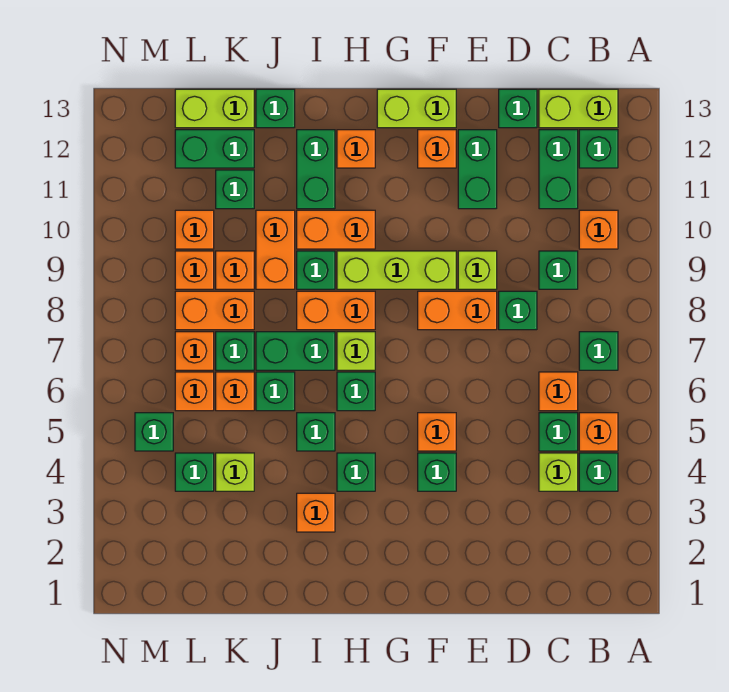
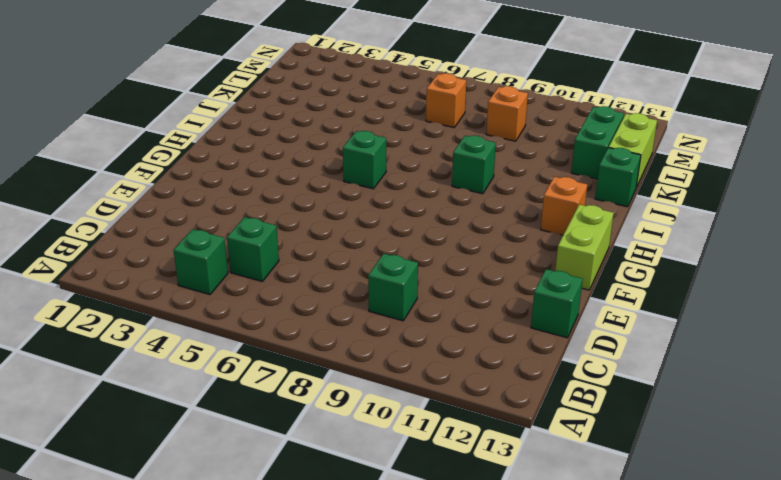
none -> orange 1x1 brick [579,413,618,451]
none -> green 1x1 brick [579,332,618,370]
none -> orange 1x1 brick [579,210,618,249]
none -> green 1x1 brick [579,130,618,168]

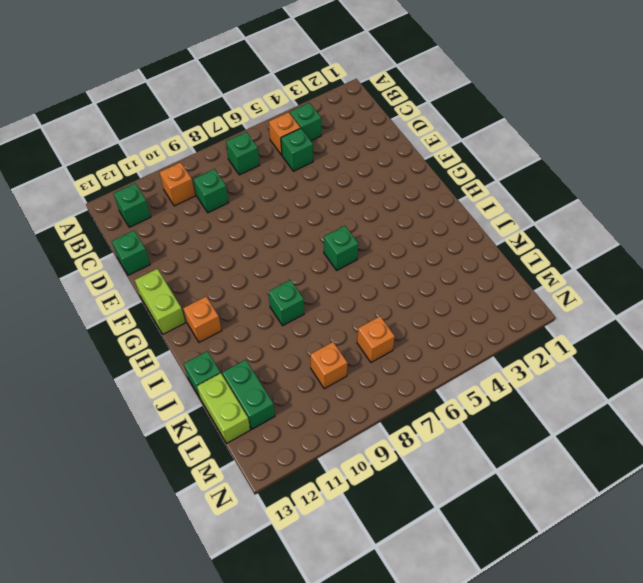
none -> lime 1x2 brick [539,89,618,128]
none -> lime 1x1 brick [539,453,578,491]
none -> orange 1x1 brick [539,372,578,411]
none -> green 1x2 brick [539,130,578,209]

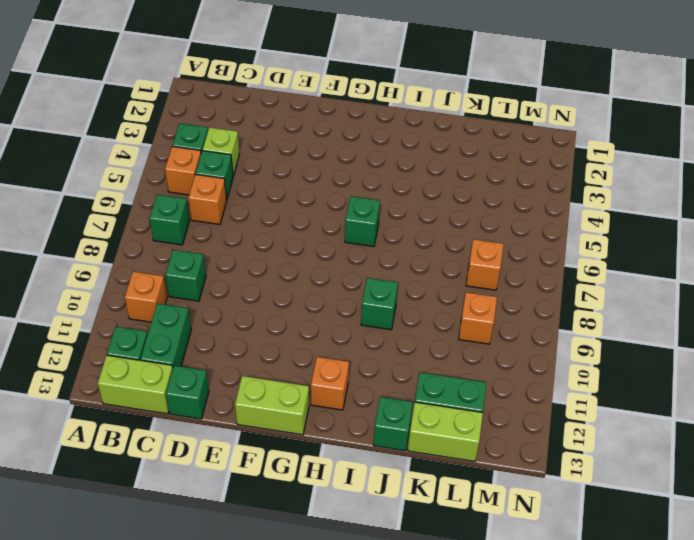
none -> green 1x1 brick [499,291,537,330]
none -> orange 1x2 brick [418,291,497,330]
none -> lime 1x1 brick [458,251,497,289]
none -> green 1x2 brick [458,130,497,209]

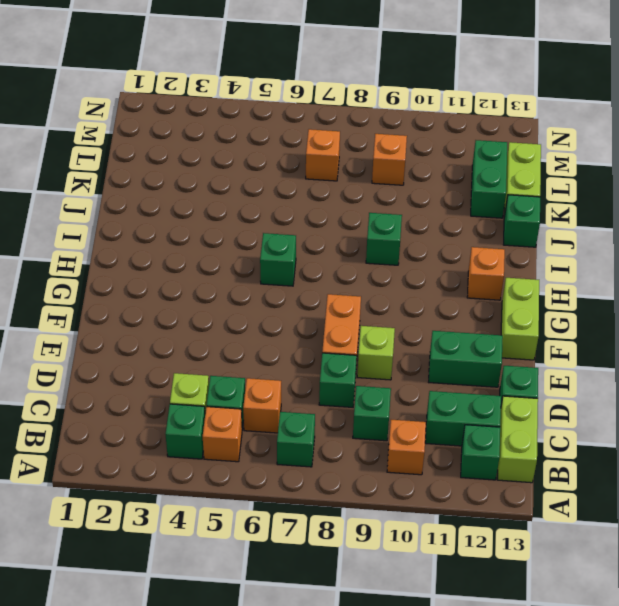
none -> green 1x1 brick [418,453,456,491]
none -> orange 1x1 brick [418,413,456,451]
none -> lime 1x3 brick [337,251,456,289]
none -> orange 1x1 brick [418,130,456,168]

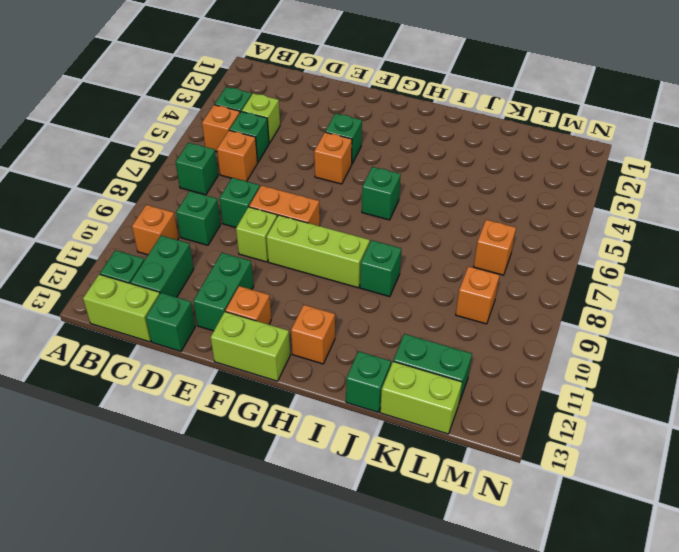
none -> green 1x1 brick [337,453,375,491]
none -> lime 1x1 brick [337,332,375,370]
none -> orange 1x2 brick [297,291,375,330]
none -> orange 1x2 brick [297,210,375,249]

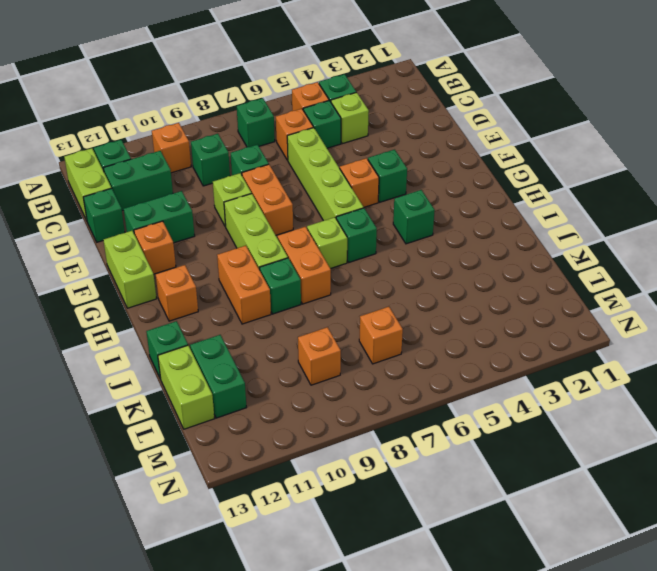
lime 1x4 brick [287,128,364,221] -> none
none -> orange 1x1 brick [297,493,335,532]
none -> green 1x1 brick [297,413,335,451]
none -> green 1x2 brick [256,332,335,370]
none -> green 1x2 brick [297,130,335,209]

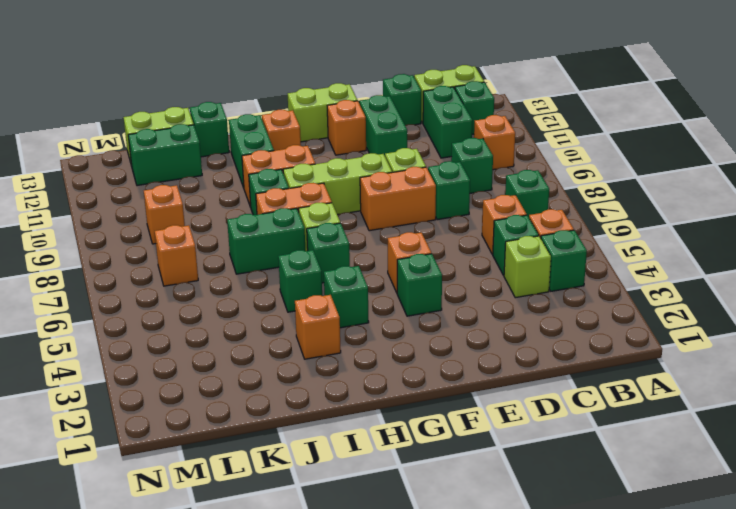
none -> green 1x1 brick [256,372,295,411]
none -> orange 1x2 brick [256,210,295,289]
none -> lime 1x1 brick [216,453,254,491]
none -> orange 1x1 brick [216,372,254,411]

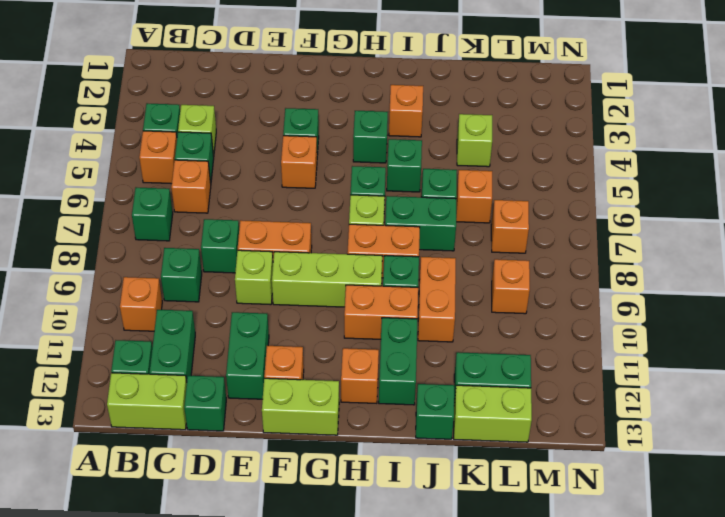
none -> green 1x1 brick [216,332,254,370]
none -> orange 1x2 brick [175,291,254,330]
none -> orange 1x1 brick [216,251,254,289]
none -> green 1x1 brick [216,170,254,209]

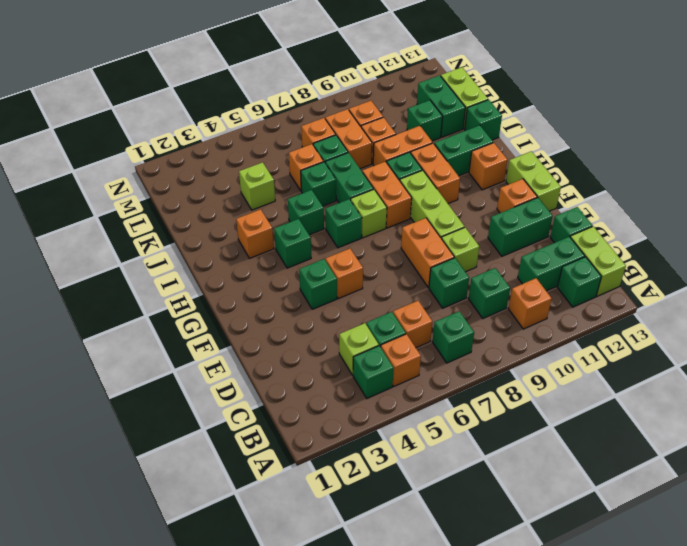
none -> green 1x1 brick [175,453,214,491]
none -> orange 1x1 brick [175,372,214,411]
none -> orange 1x1 brick [175,210,214,249]
none -> green 1x1 brick [135,413,173,451]

